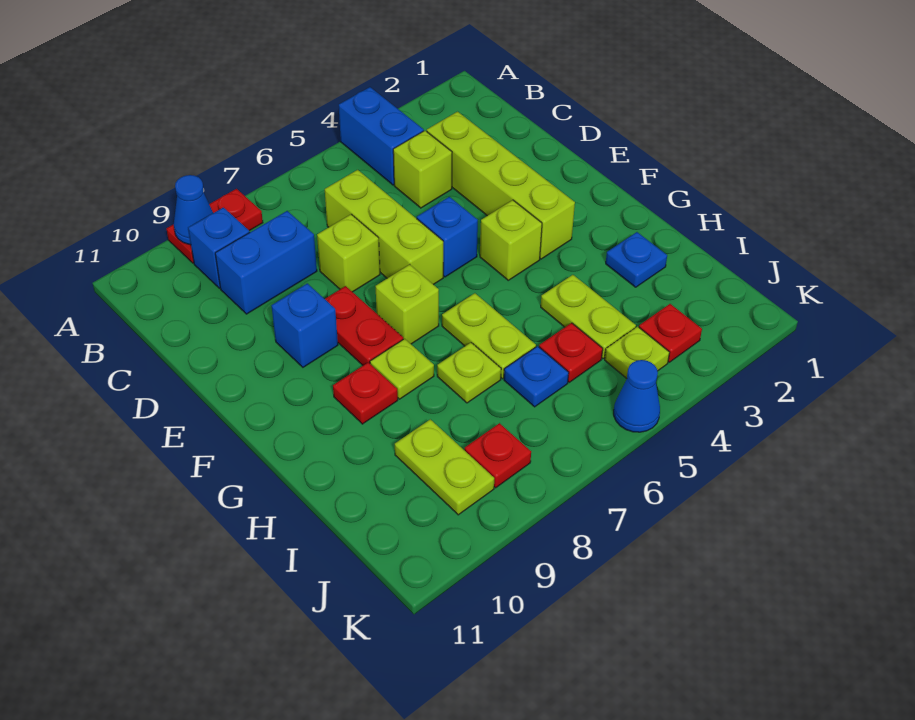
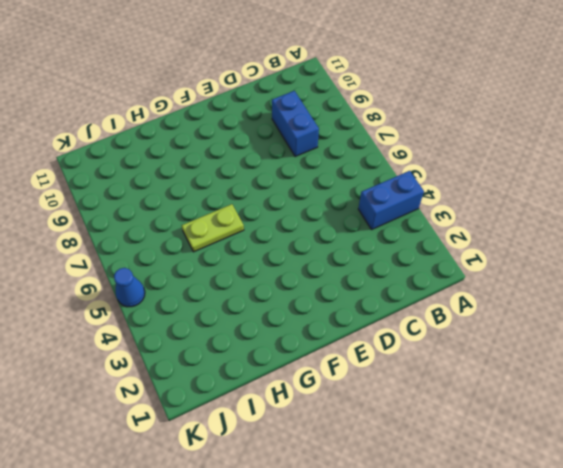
none -> red 1x2 plate [167,189,263,263]
none -> blue 1x1 brick [188,208,250,288]
none -> lime 1x4 brick [427,112,575,259]

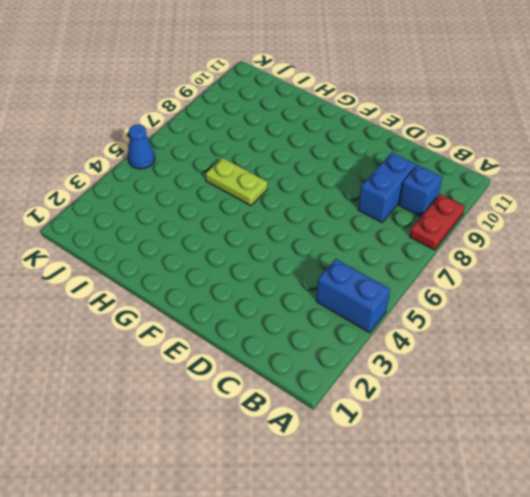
none -> lime 1x4 brick [427,112,575,259]
none -> lime 1x1 brick [393,131,452,208]
none -> lime 1x3 brick [325,170,443,285]

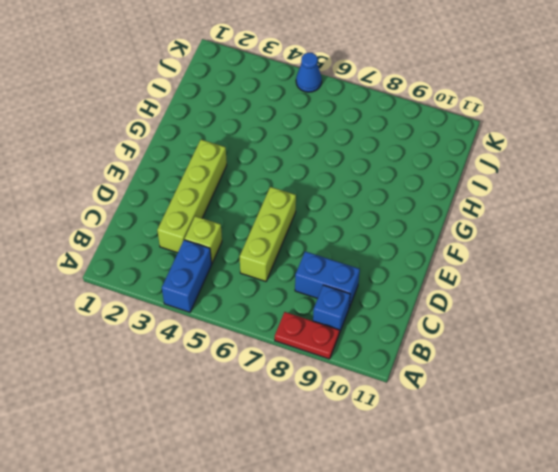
none -> lime 1x1 brick [317,214,380,292]
none -> blue 1x1 brick [417,197,478,277]
none -> red 1x2 plate [325,286,403,365]

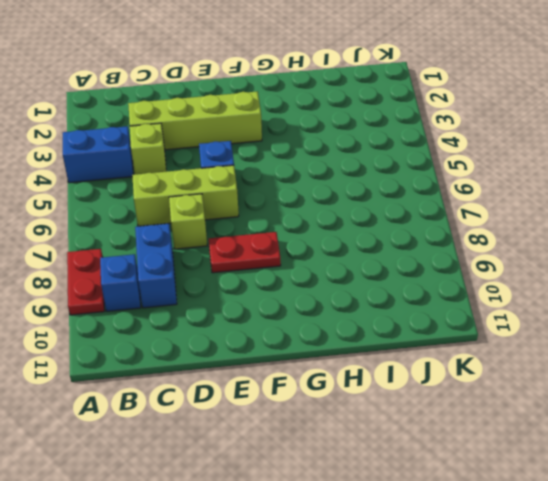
none -> blue 1x1 brick [272,283,338,367]
none -> lime 1x1 brick [480,200,542,280]
none -> lime 1x1 brick [376,265,439,344]

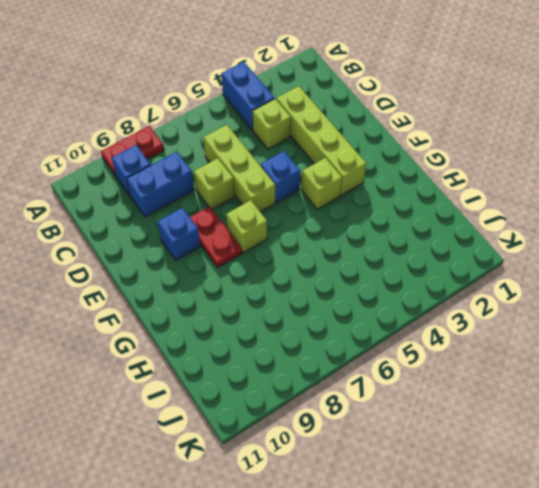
none -> lime 1x2 plate [442,293,536,379]
none -> lime 1x1 plate [370,339,434,399]
none -> red 1x1 plate [333,362,398,424]

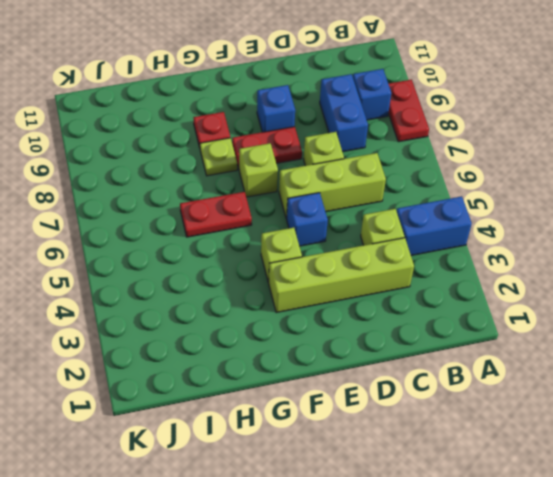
red 1x2 plate [180,192,252,237] -> lime 1x2 plate [442,293,536,379]
none -> blue 1x1 plate [606,232,667,287]
none -> lime 1x2 plate [541,275,636,359]
none -> lime 1x1 plate [437,343,501,403]

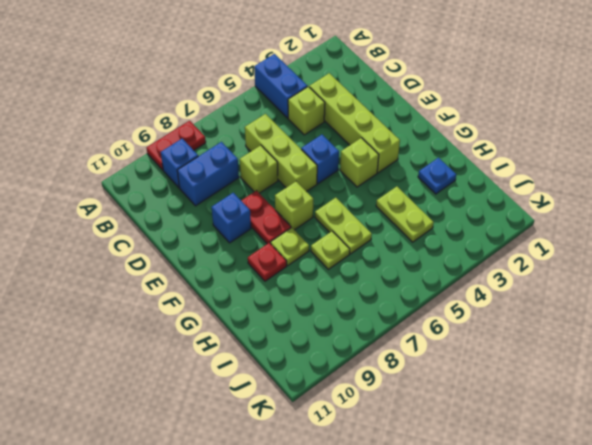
none -> red 1x1 plate [539,323,603,382]
none -> blue 1x1 plate [504,346,569,407]
none -> lime 1x2 plate [395,419,494,515]

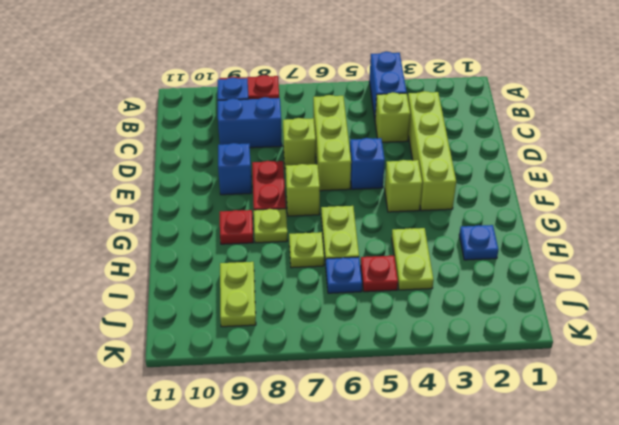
none -> red 1x1 plate [639,304,702,362]
none -> lime 1x1 plate [605,327,670,378]
none -> red 1x1 plate [464,423,531,488]

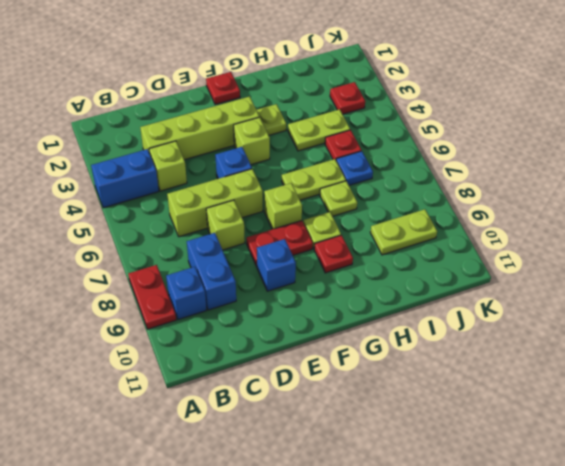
red 1x1 plate [206,72,240,104] -> red 1x1 plate moved to [464,423,531,488]
lime 1x1 plate [257,104,286,135] -> lime 1x1 plate moved to [605,327,670,378]
none -> blue 1x1 plate [606,232,667,287]
none -> blue 1x1 cone [614,360,660,432]
none -> blue 1x1 cone [174,175,213,245]

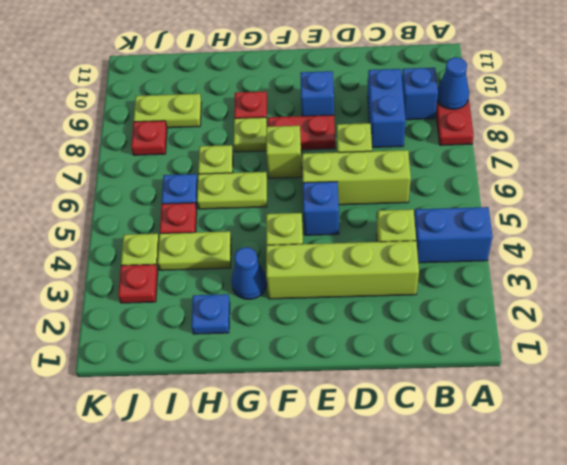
blue 1x1 cone [231,247,267,299] -> blue 1x1 cone moved to [614,360,660,432]

